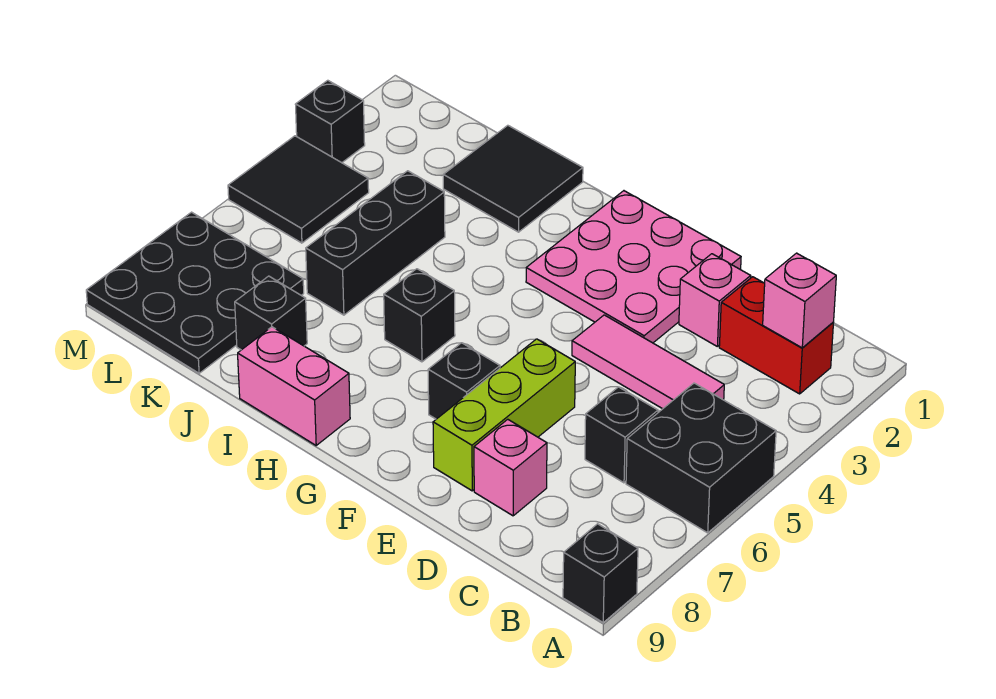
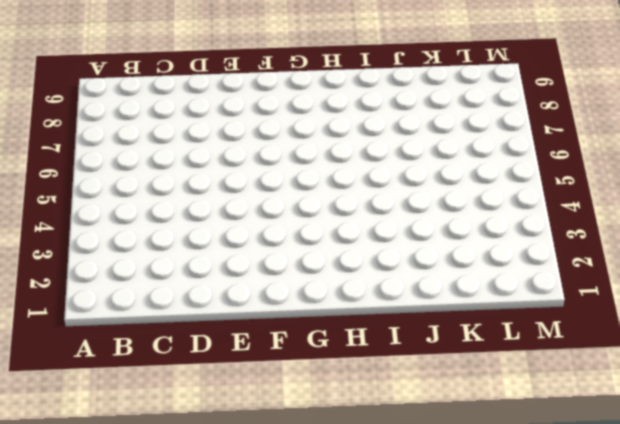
none -> black 2x2 brick [626,383,776,533]
none -> black 1x1 brick [563,524,638,622]
none -> red 1x2 brick [719,277,833,394]

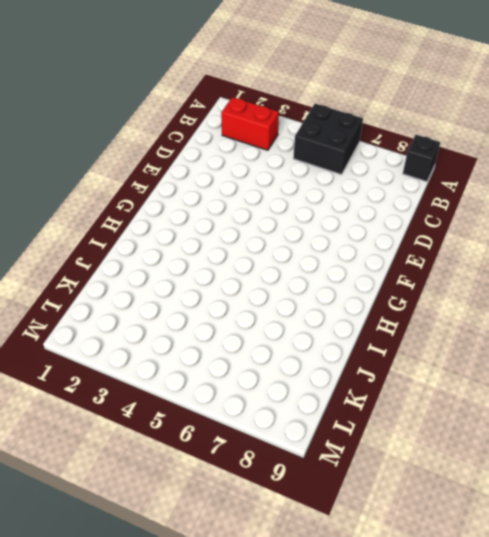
red 1x2 brick [221,97,279,150] -> red 1x2 brick turned to [719,277,833,394]
none -> pink 1x3 tile [572,315,724,409]
none -> black 1x1 brick [585,387,658,483]
none -> pink 1x1 brick [679,254,751,346]

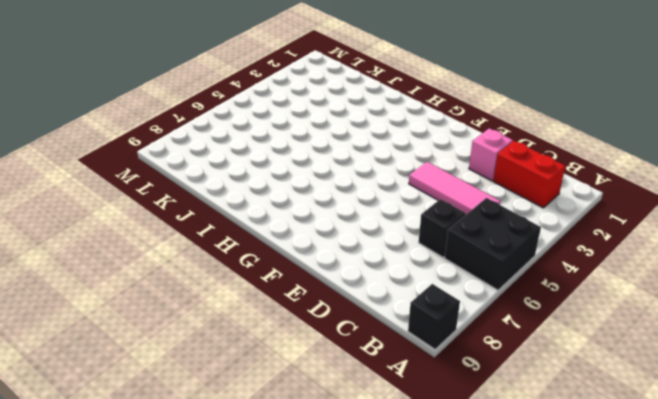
none -> pink 1x1 brick [474,419,547,516]
none -> pink 3x3 plate [526,191,741,343]
none -> lime 1x3 brick [433,339,575,491]

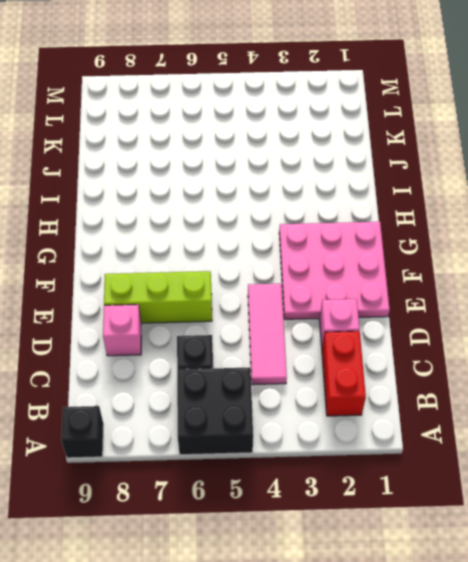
none -> black 1x1 brick [428,343,500,419]
none -> black 1x1 brick [384,269,455,362]
none -> pink 1x2 brick [238,327,350,445]

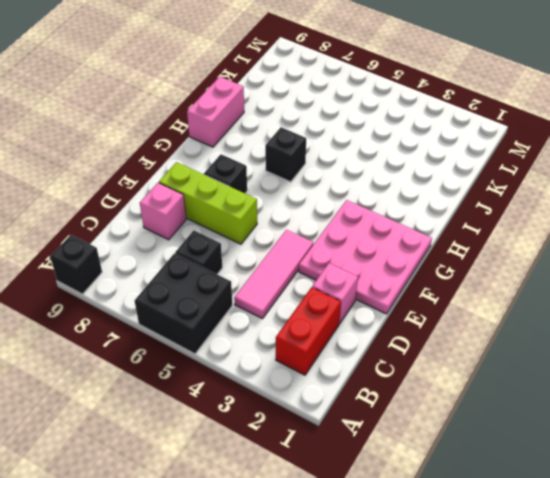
none -> black 2x2 tile [443,125,583,232]
none -> black 1x3 brick [306,171,445,315]
none -> black 1x1 brick [235,276,307,350]

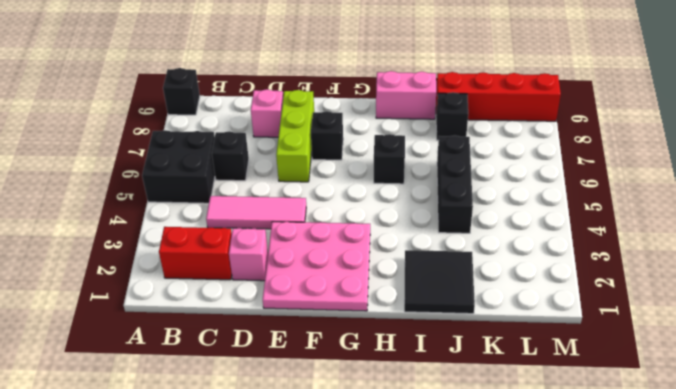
red 1x4 brick [436,72,561,121] -> black 3x3 plate [86,212,304,373]
none -> black 2x2 tile [228,136,369,243]
none -> black 1x1 brick [295,80,365,163]
none -> pink 1x1 brick [763,253,836,348]

